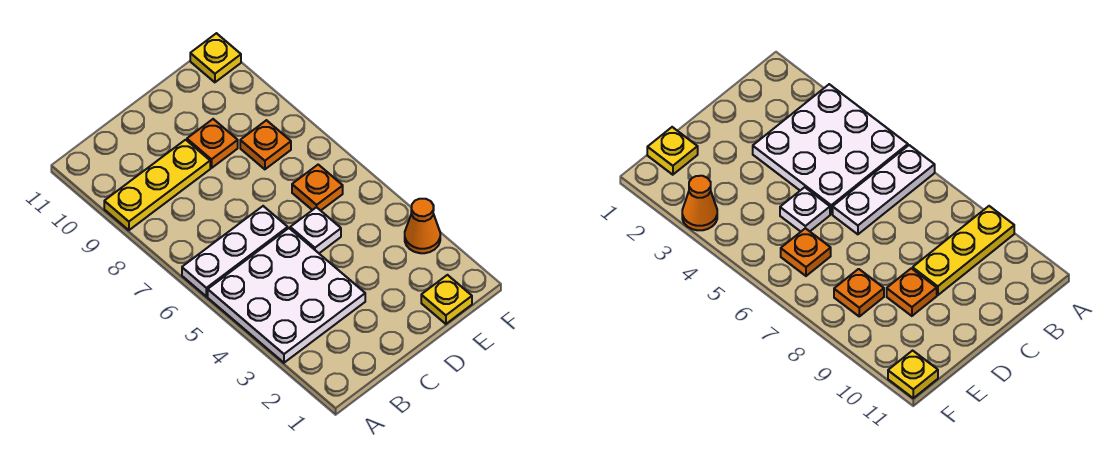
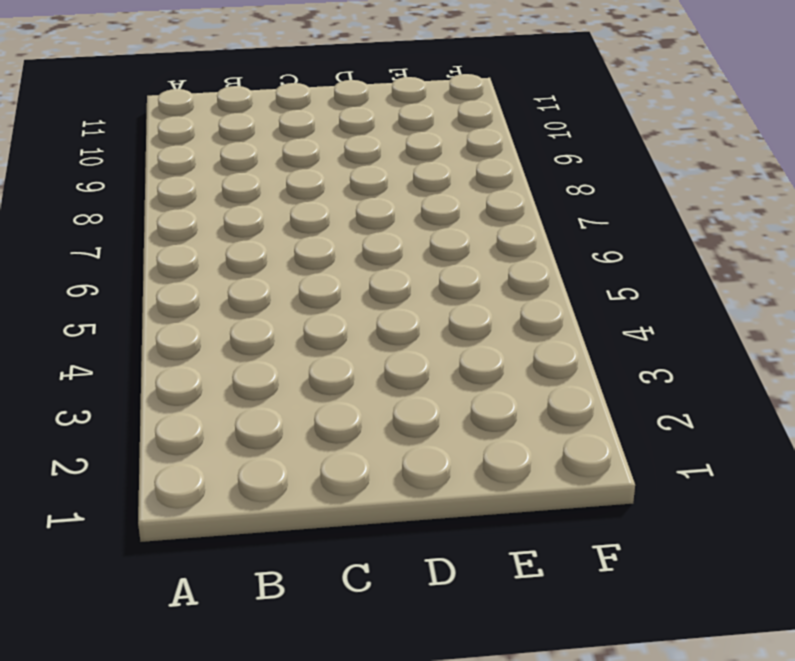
none -> white 3x3 plate [208,228,365,363]
none -> white 1x3 plate [182,206,288,296]

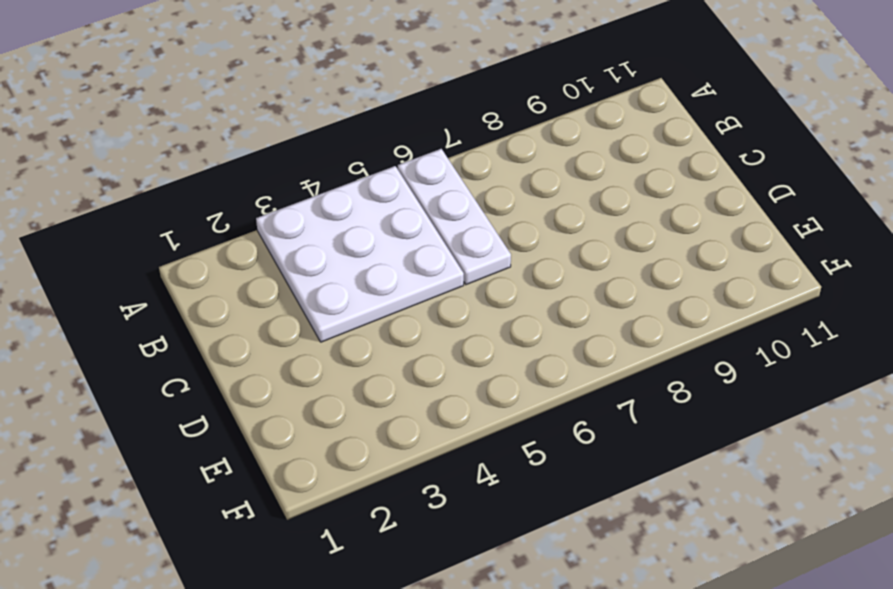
none -> yellow 1x3 plate [104,140,210,230]
none -> white 1x1 plate [290,207,341,253]

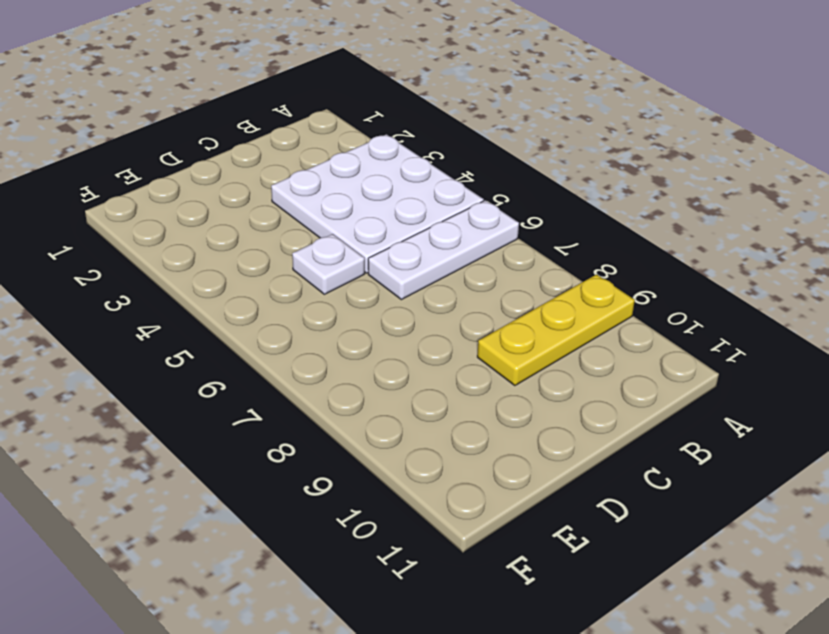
none -> orange 1x1 plate [187,119,238,168]
none -> yellow 1x1 plate [421,275,472,324]

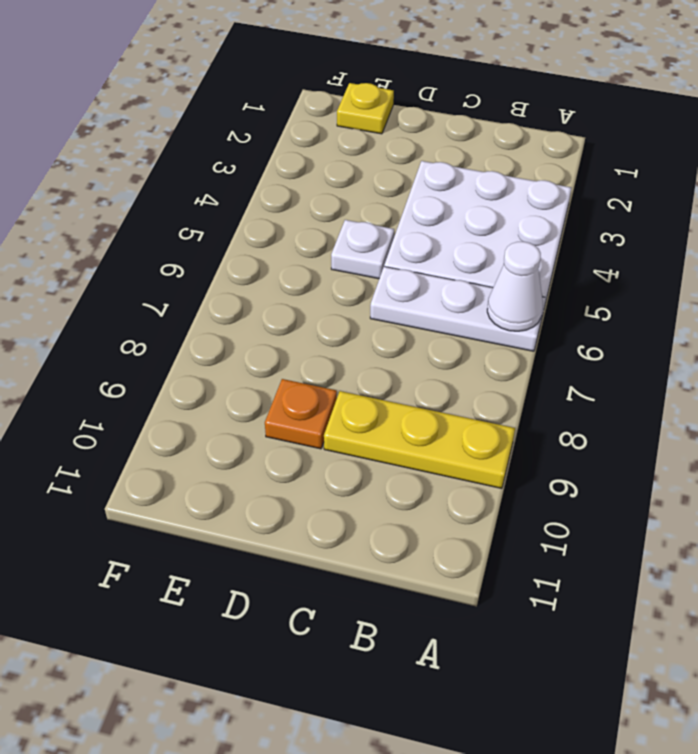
white 1x1 cone [487,241,543,331] -> none
none -> orange 1x1 plate [292,165,343,211]
none -> orange 1x1 plate [240,120,291,169]

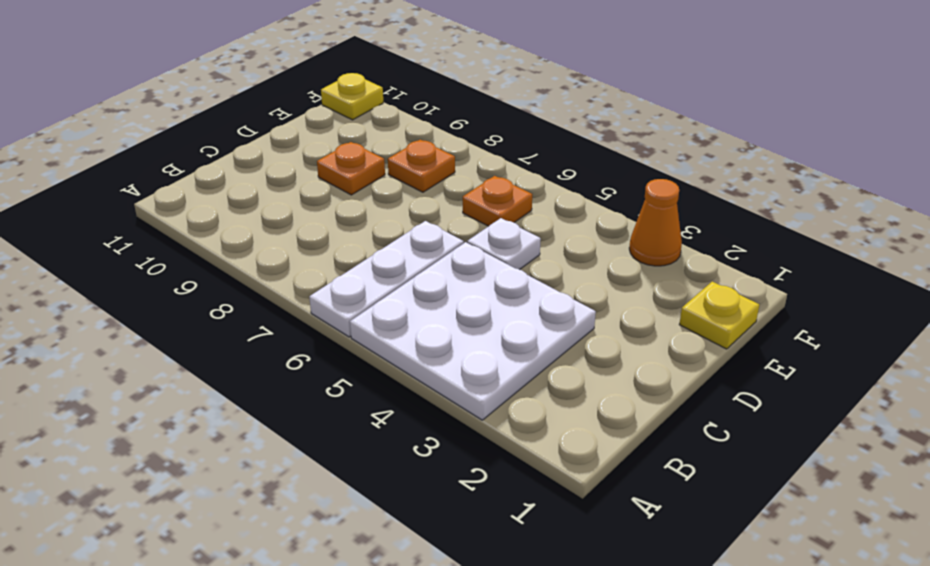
none -> yellow 1x3 plate [104,140,210,230]

